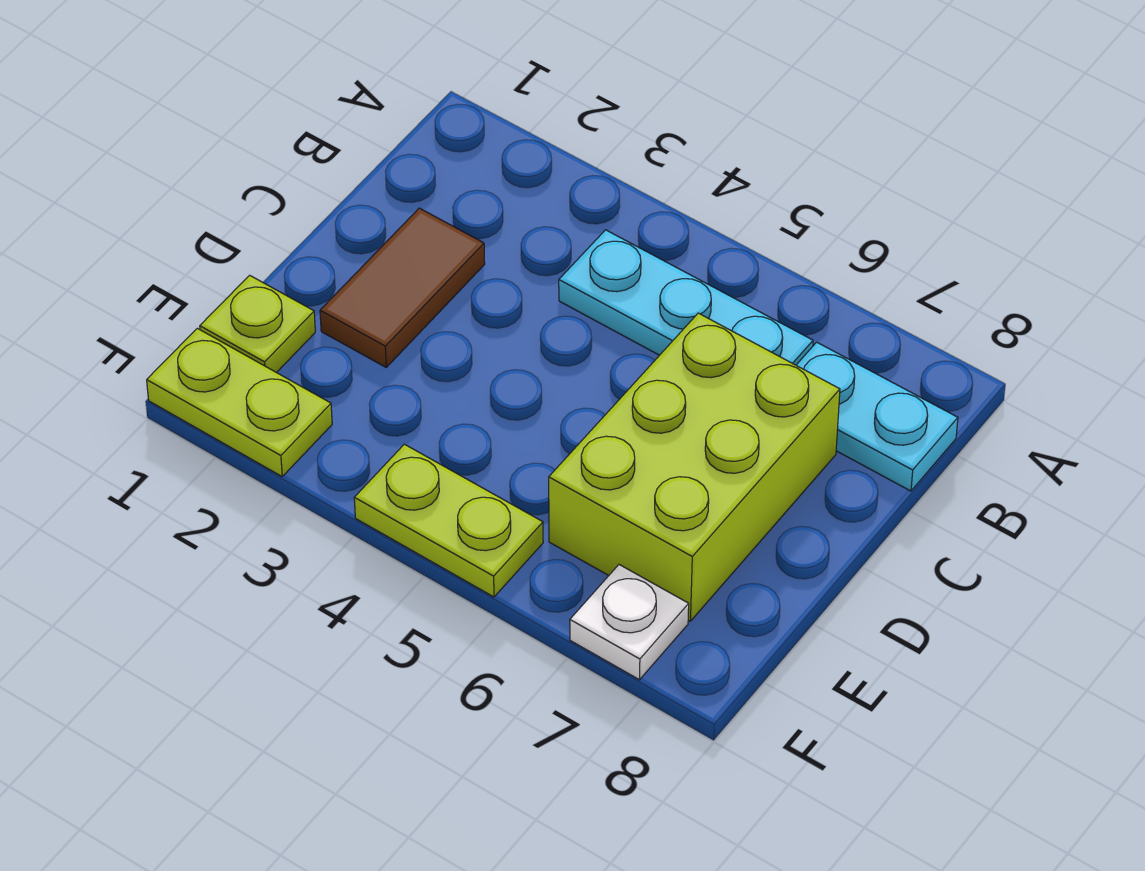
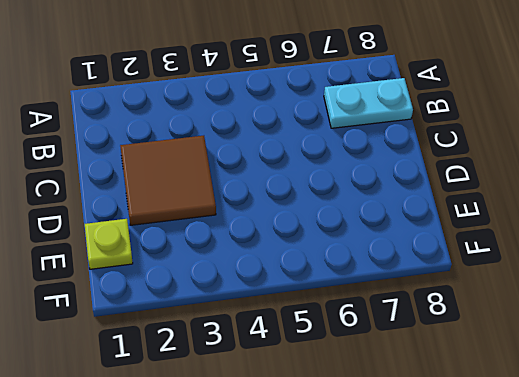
brown 2x2 tile [120,136,216,225] -> brown 1x2 tile [320,208,485,367]
none -> cyan 1x3 plate [559,230,813,365]
none -> lime 2x3 brick [549,313,840,621]

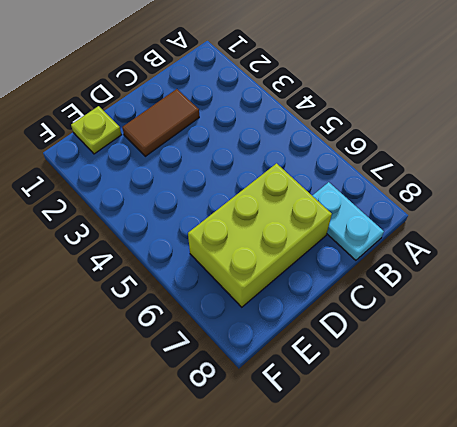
none -> cyan 1x3 plate [559,230,813,365]
none -> lime 1x2 plate [147,328,332,476]

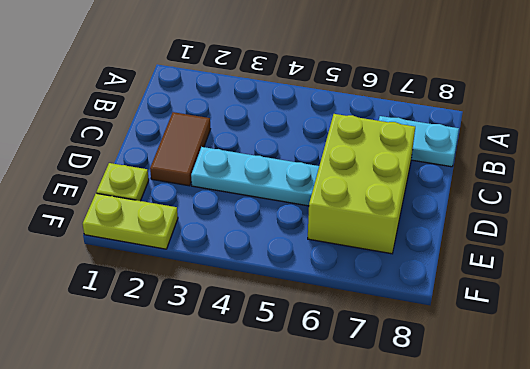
cyan 1x3 plate [191,147,319,206] -> cyan 1x3 plate moved to [559,230,813,365]
none -> lime 1x2 plate [354,444,543,597]
none -> white 1x1 plate [570,565,689,680]

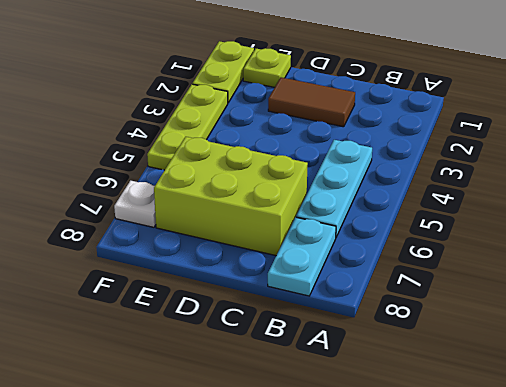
lime 1x3 plate [147,84,228,170] -> lime 1x2 plate [354,444,543,597]

